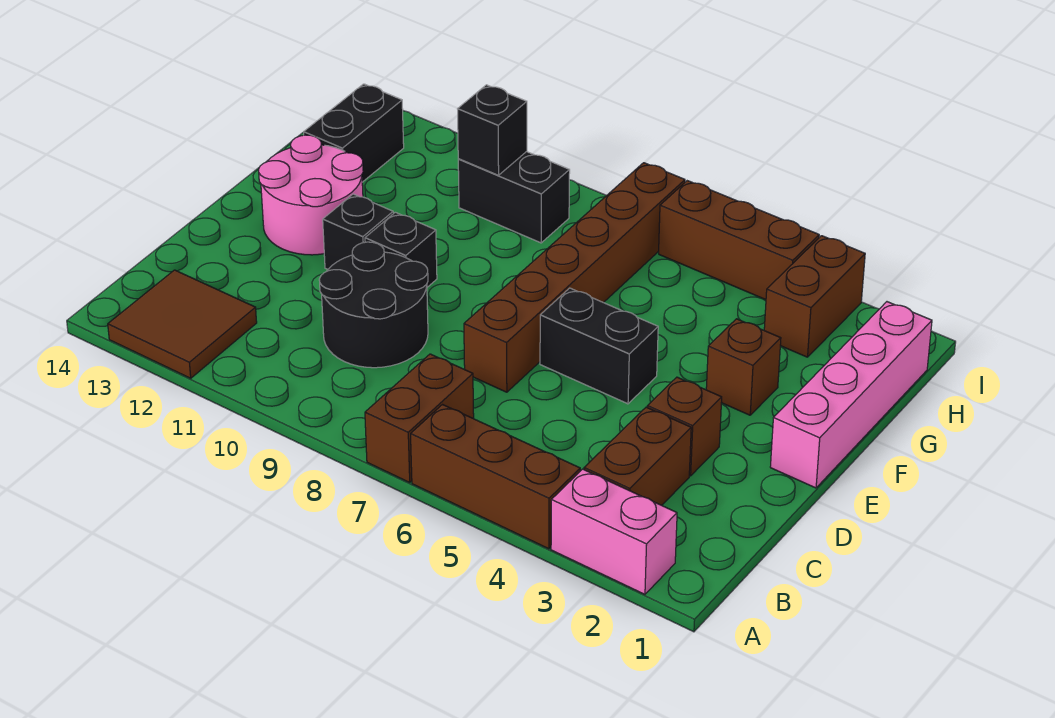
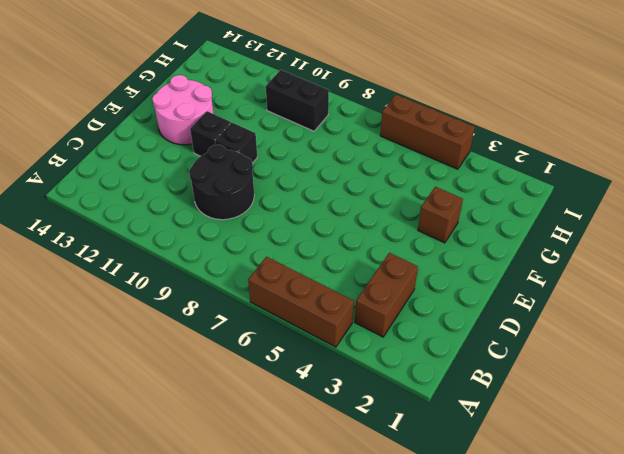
none -> pink 1x2 brick [551,469,677,594]
none -> brown 1x2 brick [365,354,474,482]
none -> brown 2x2 tile [108,270,257,378]

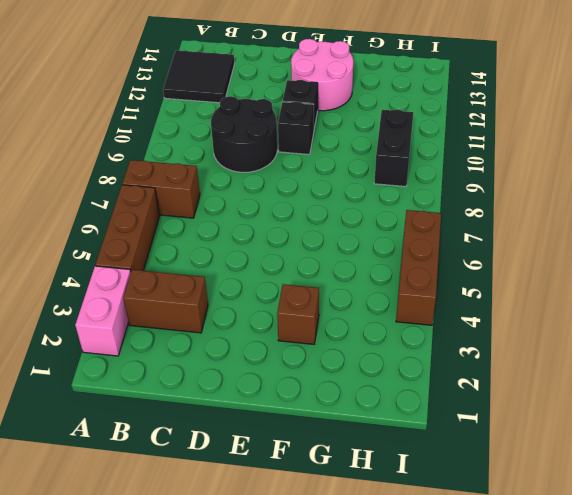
black 2x2 tile [163,50,235,103] -> brown 2x2 tile [108,270,257,378]
none -> brown 1x1 brick [647,377,722,476]
none -> brown 1x6 brick [464,163,685,392]
none -> pink 1x4 brick [770,302,932,488]

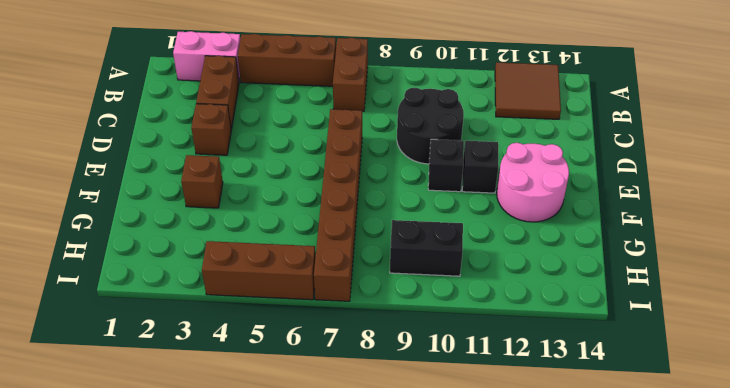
none -> pink 1x4 brick [770,302,932,488]
none -> black 1x2 brick [540,288,658,404]
none -> black 1x2 brick [304,84,404,182]

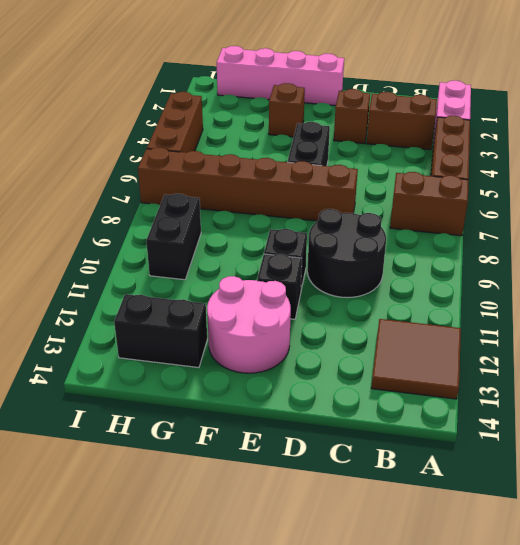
none -> brown 1x2 brick [764,236,865,357]
none -> black 1x1 brick [458,85,527,175]

